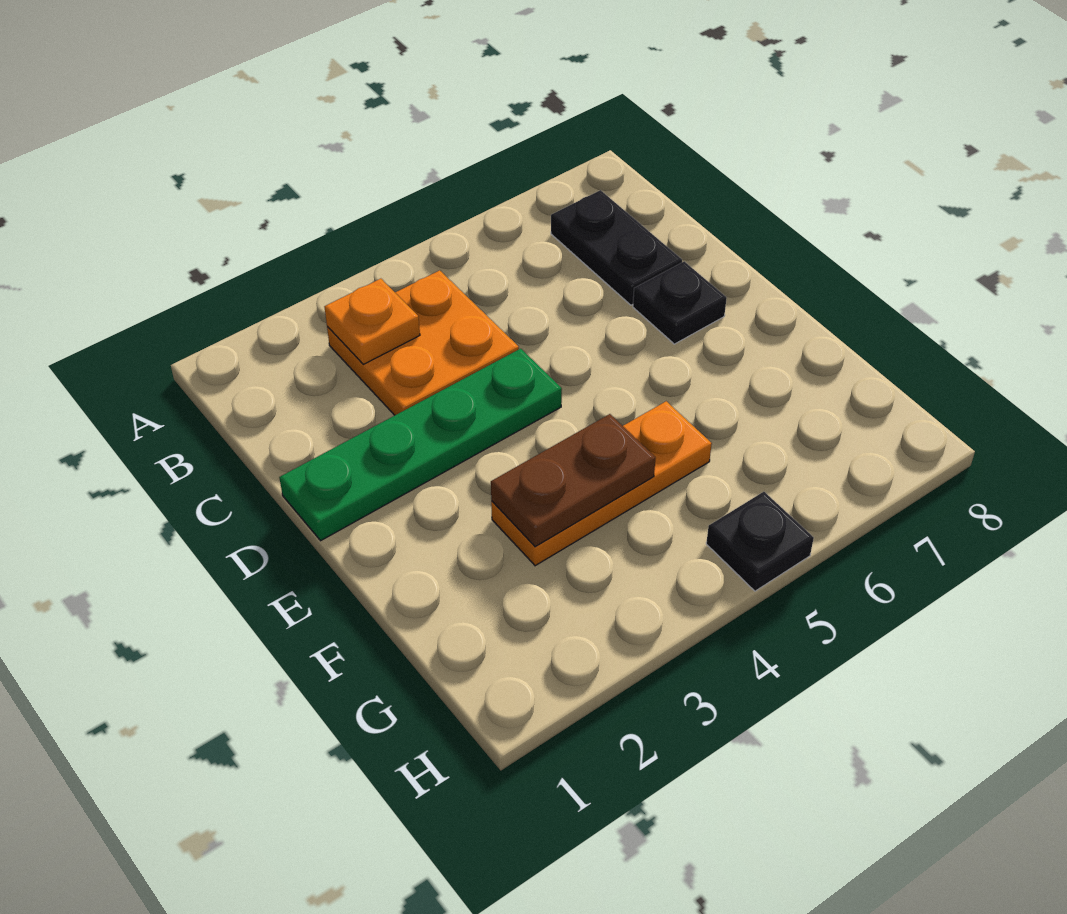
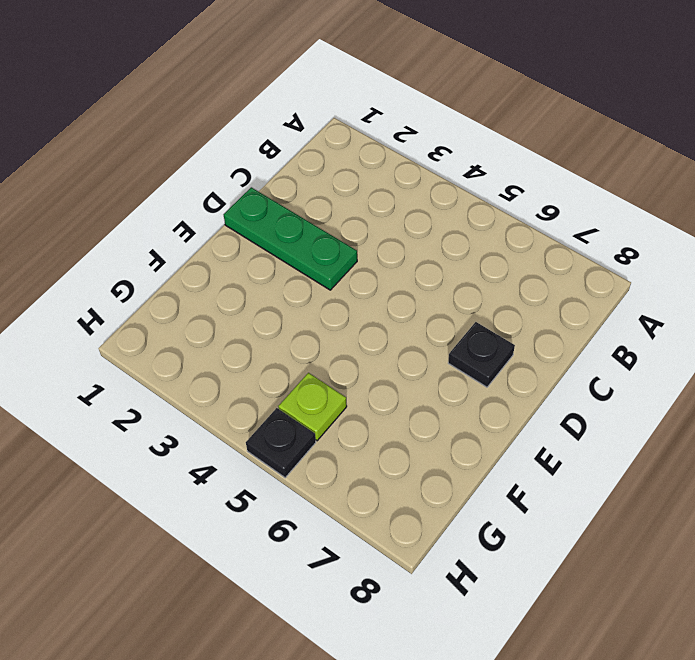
green 1x3 plate [224,187,357,290] -> green 1x4 plate [279,349,562,541]
lime 1x1 plate [278,373,347,441] -> none
none -> orange 2x2 plate [327,270,519,415]
none -> black 1x2 plate [551,190,682,305]

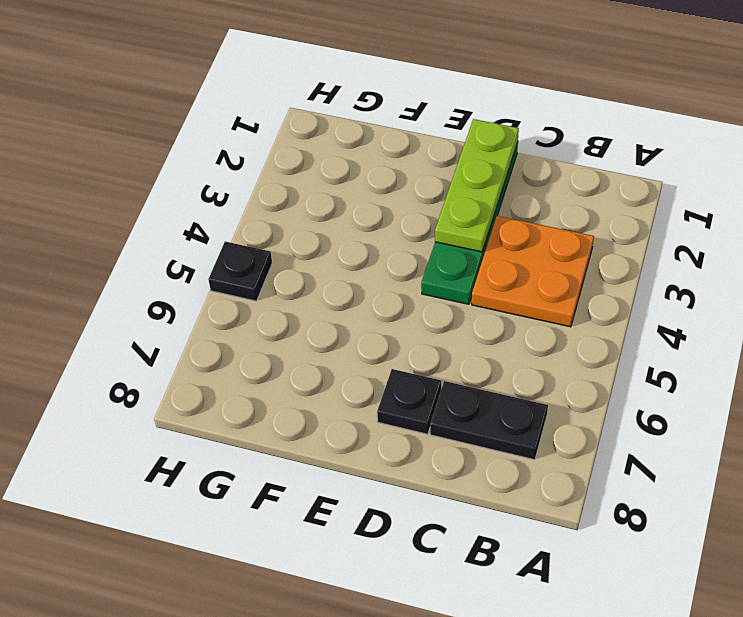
lime 1x3 plate [435,119,519,252] -> none
none -> orange 1x3 plate [491,401,712,566]
none -> orange 1x1 plate [325,279,420,364]

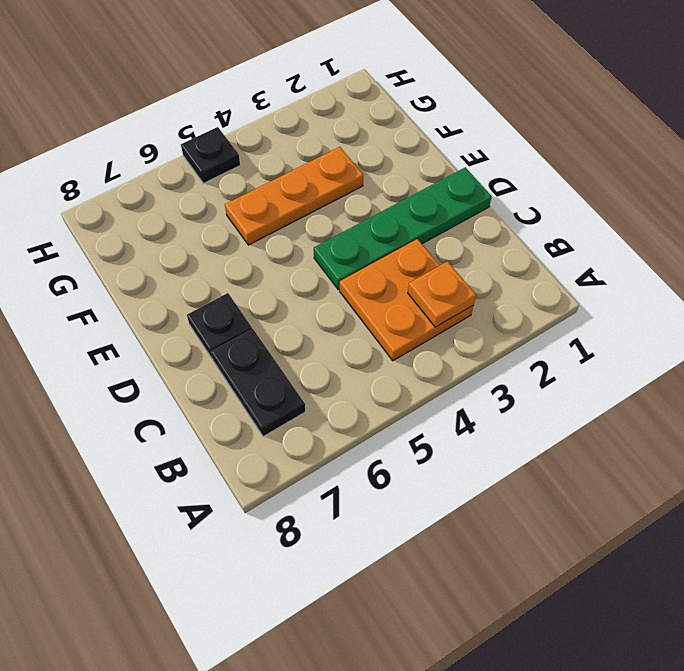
none -> brown 1x2 plate [491,414,655,547]

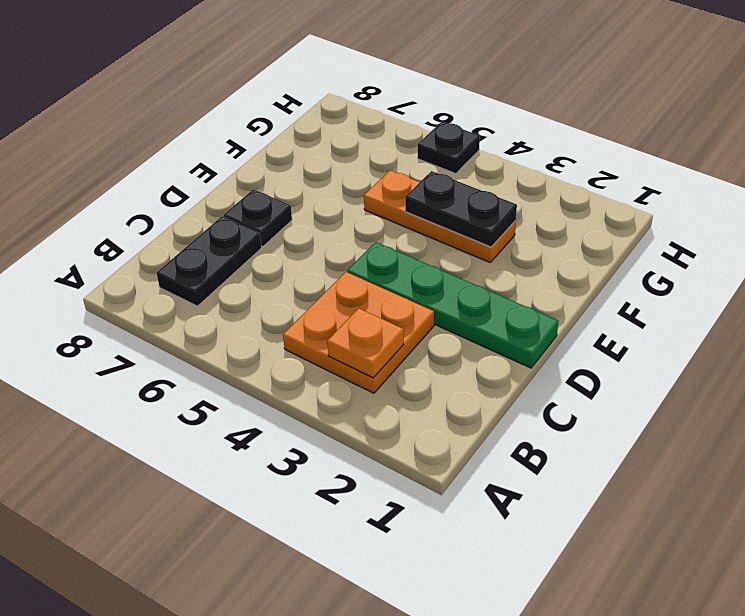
black 1x2 plate [405,171,517,247] -> brown 1x2 plate [491,414,655,547]

